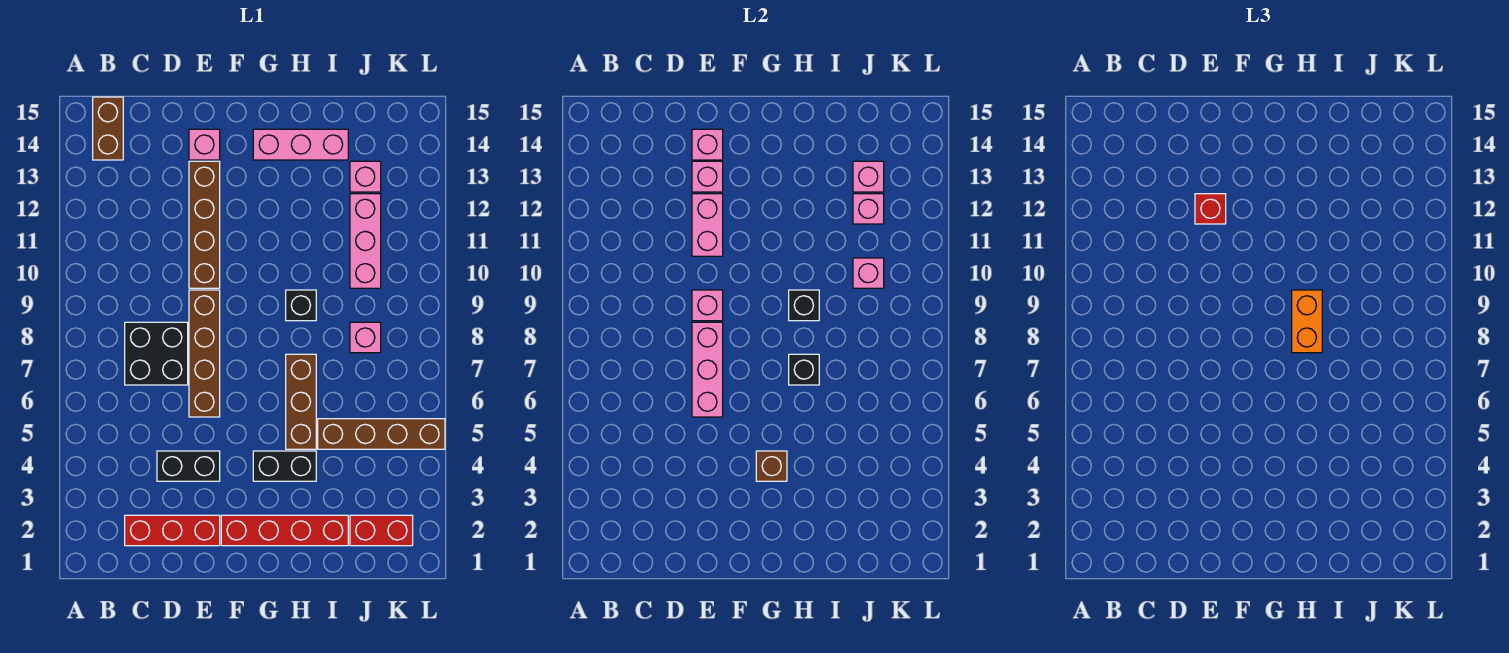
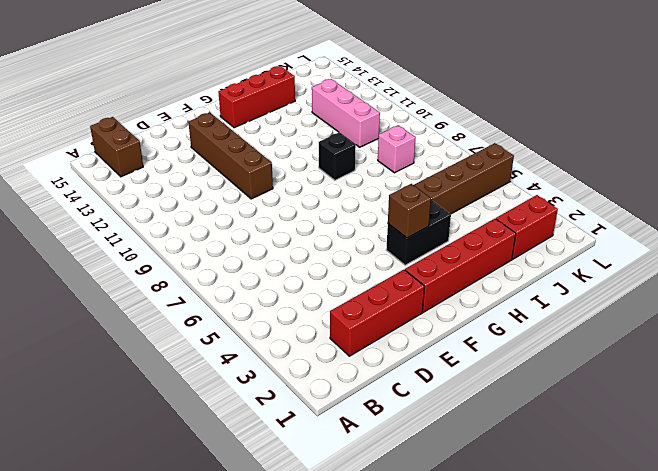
red 1x3 brick [218,66,295,128] -> pink 1x3 brick [253,129,348,160]
none -> black 2x2 brick [125,322,188,385]
none -> black 1x2 brick [157,451,220,481]
none -> brown 1x4 brick [189,290,220,417]
none -> pink 1x1 brick [189,129,220,160]

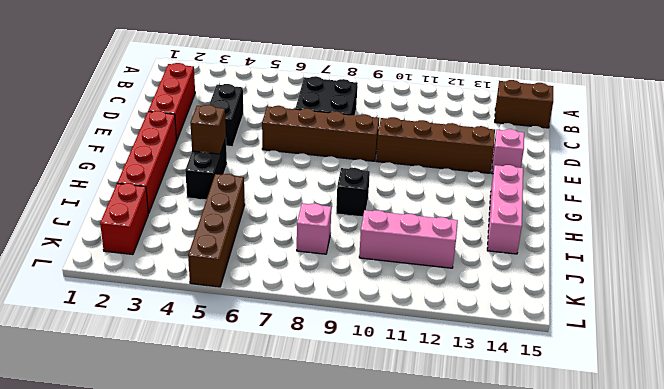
none -> brown 1x3 brick [286,354,316,449]
none -> pink 1x1 brick [350,161,381,192]
none -> pink 1x3 brick [692,322,723,417]
none -> pink 1x1 brick [692,290,723,321]

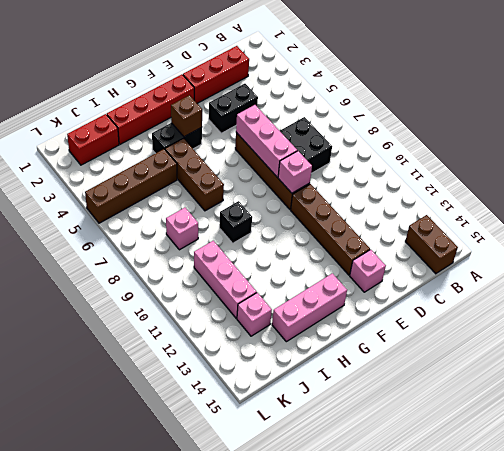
none -> pink 1x2 brick [692,194,723,256]
none -> pink 1x1 brick [692,161,723,192]
none -> pink 1x1 brick [692,129,723,160]
none -> black 1x1 brick [789,354,819,385]

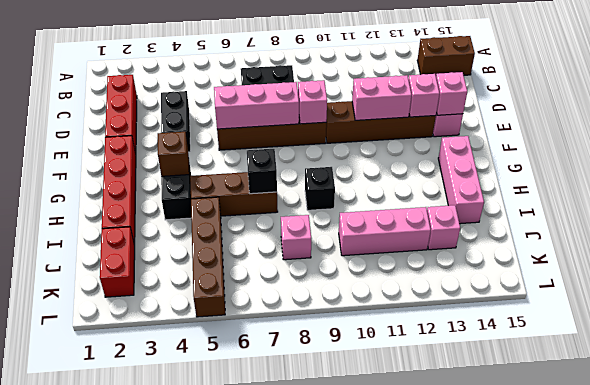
none -> black 1x1 brick [789,290,819,321]
none -> pink 1x1 brick [853,258,884,288]
none -> pink 1x1 brick [853,194,884,224]
none -> pink 1x1 brick [853,161,884,192]

